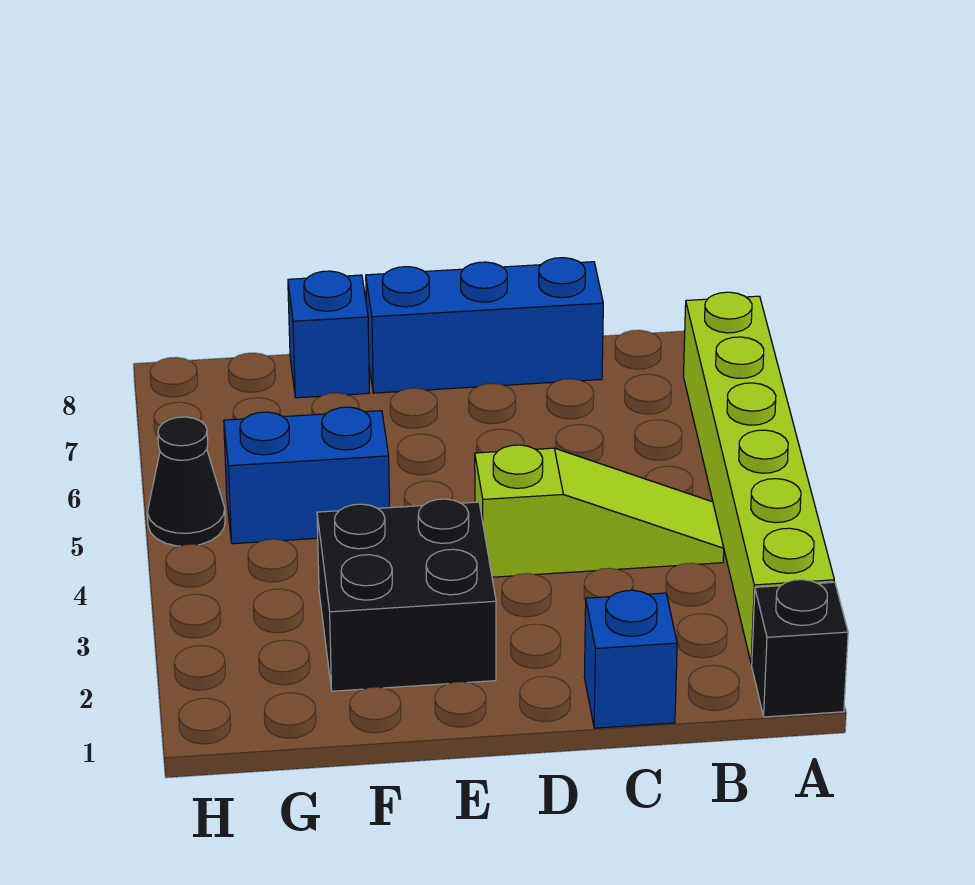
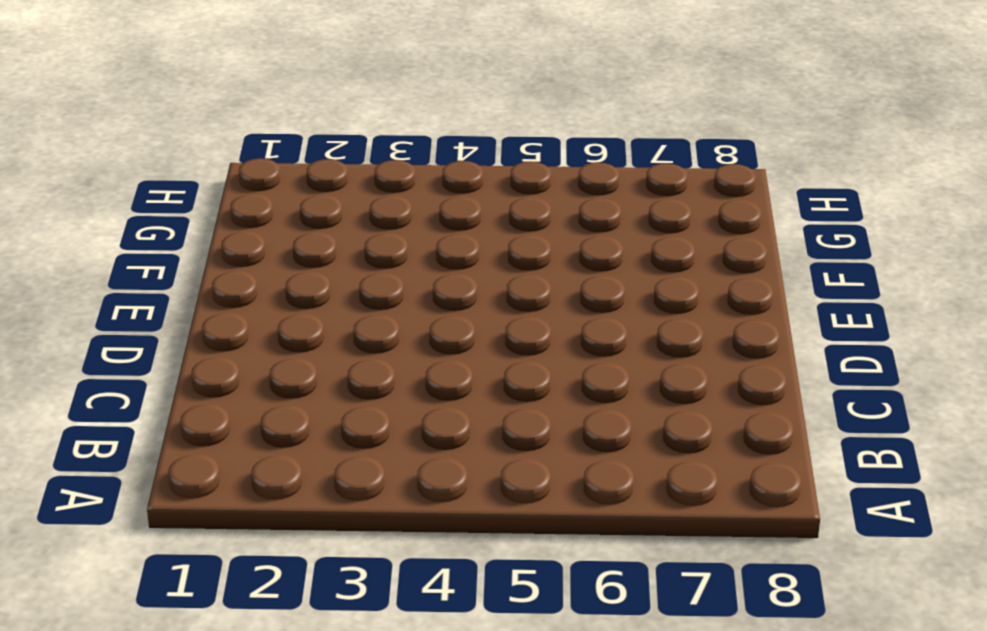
none -> black 1x1 brick [752,580,848,717]
none -> lime 1x6 brick [683,292,834,664]

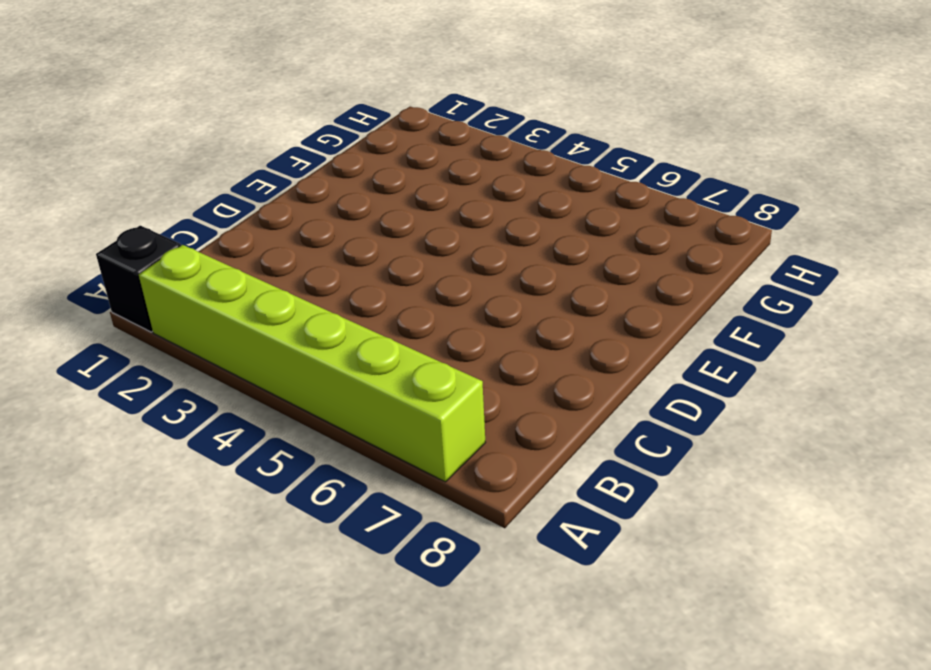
none -> lime 1x3 slope [475,445,724,577]
none -> blue 1x1 brick [584,590,677,728]

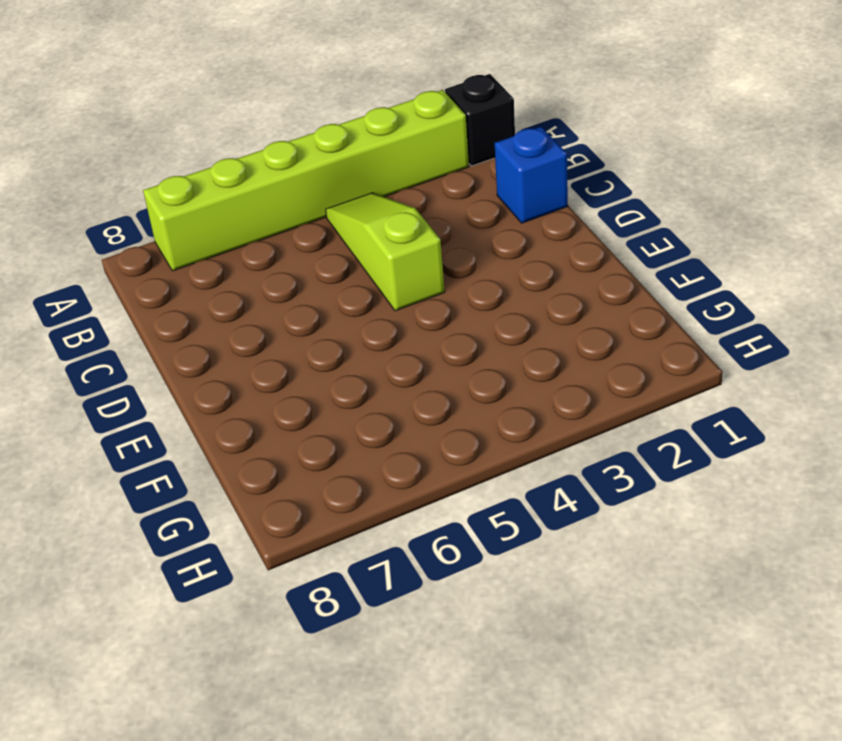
none -> blue 1x3 brick [366,258,603,393]
none -> black 2x2 brick [317,499,496,691]

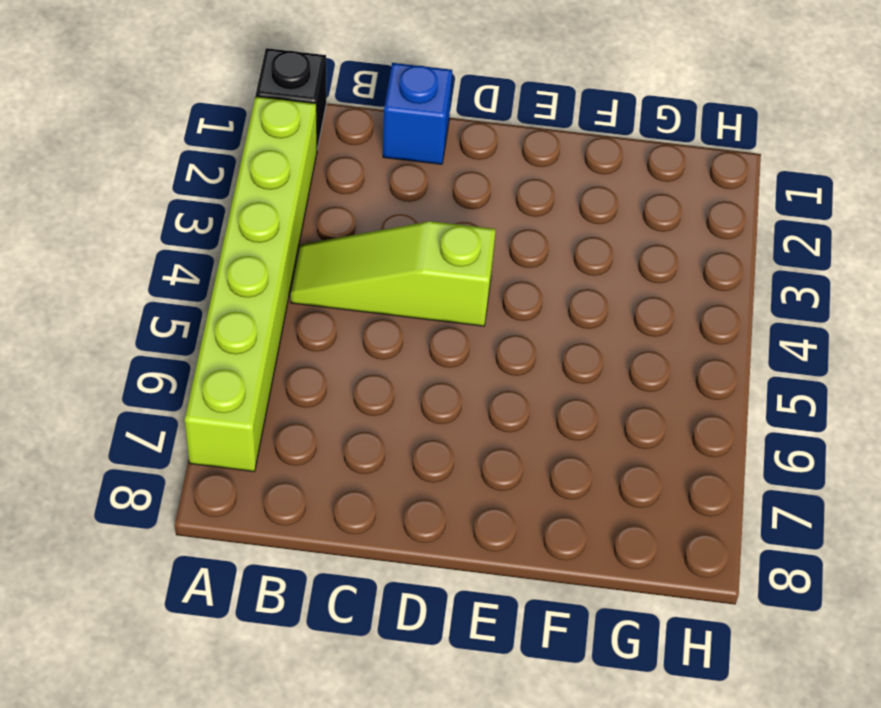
none -> blue 1x3 brick [366,258,603,393]
none -> black 2x2 brick [317,499,496,691]

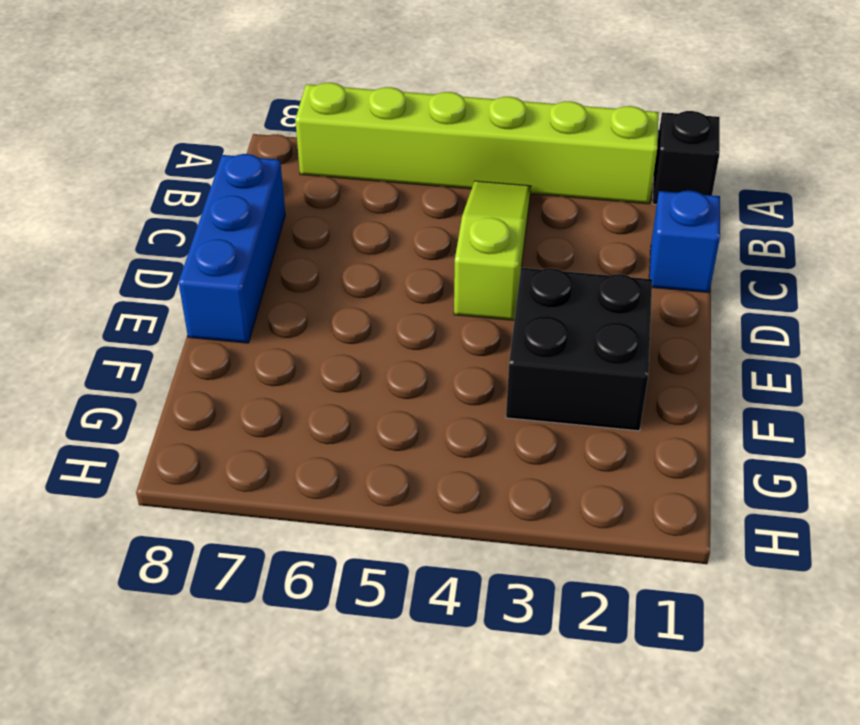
none -> blue 1x2 brick [224,407,389,544]
none -> blue 1x1 brick [288,271,369,398]

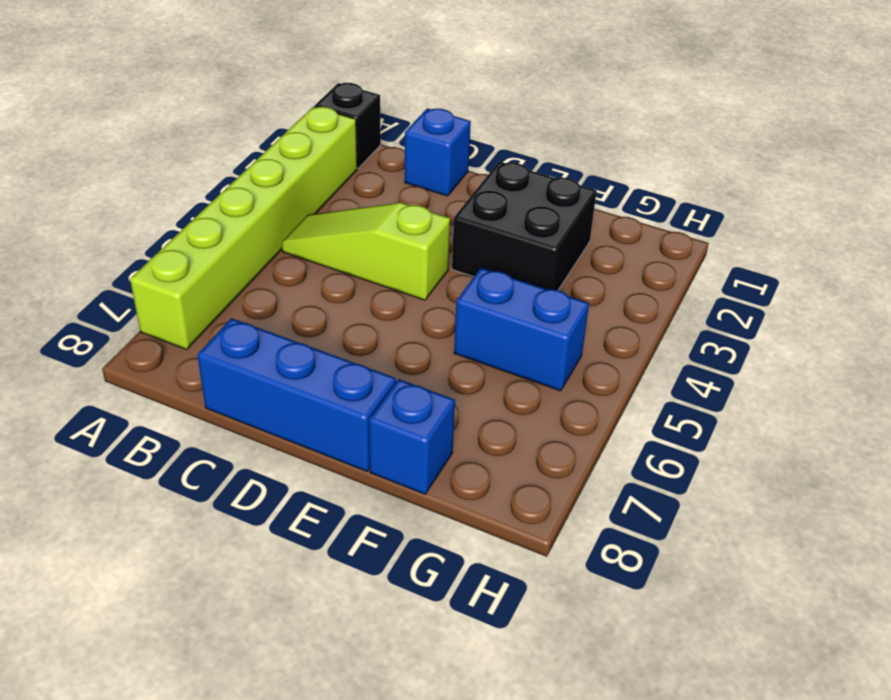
none -> black 1x1 cone [147,417,225,546]

